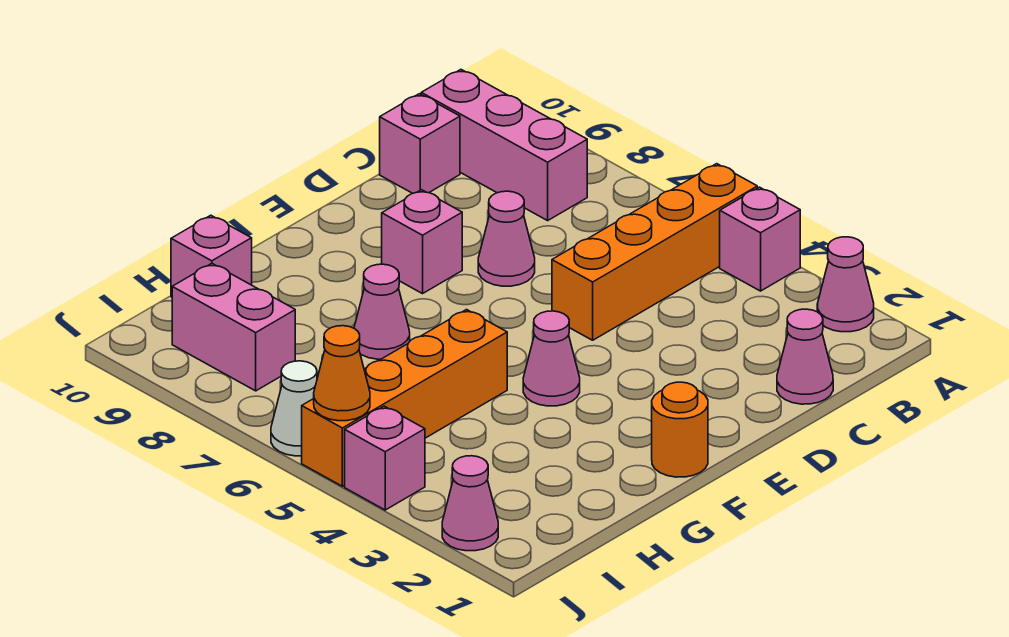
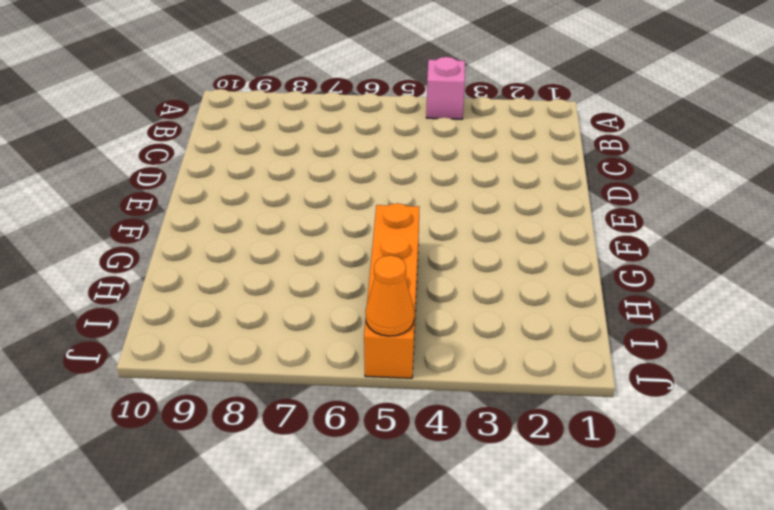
none -> pink 1x1 cone [817,237,874,332]
none -> orange 1x4 brick [552,164,757,340]
none -> pink 1x3 brick [421,70,587,221]

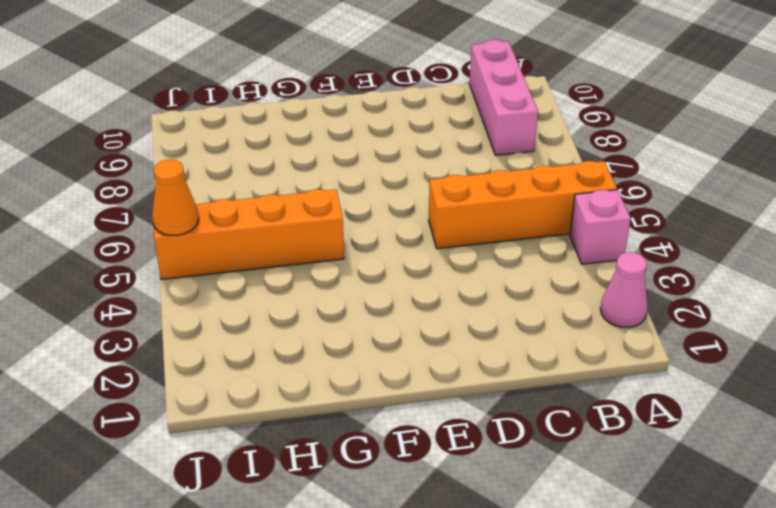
none -> pink 1x1 cone [777,309,833,404]
none -> pink 1x1 brick [380,94,460,193]
none -> pink 1x1 cone [478,191,535,286]

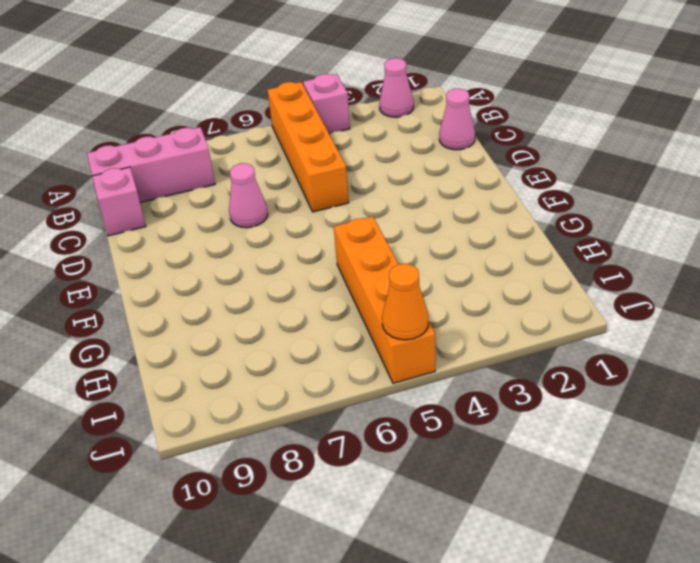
none -> pink 1x1 brick [382,190,462,294]
none -> orange 1x1 round brick [652,382,708,477]
none -> pink 1x1 cone [523,311,580,406]

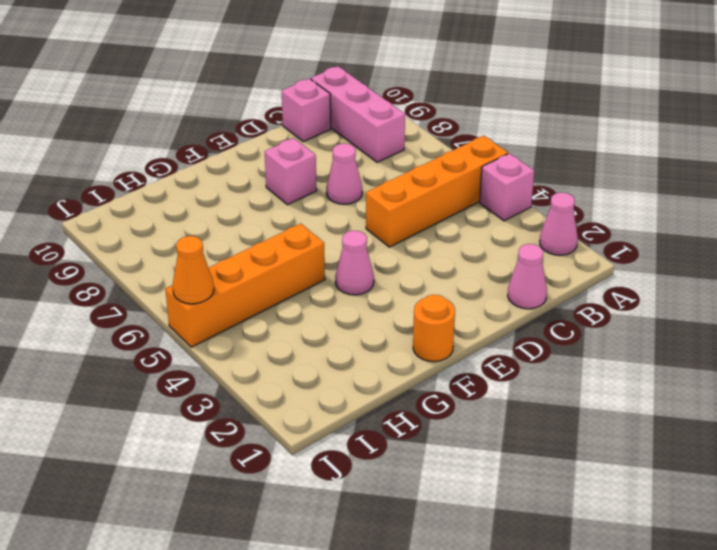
none -> pink 1x1 cone [354,264,410,359]
none -> pink 1x1 brick [171,215,252,297]
none -> pink 1x2 brick [172,263,295,391]

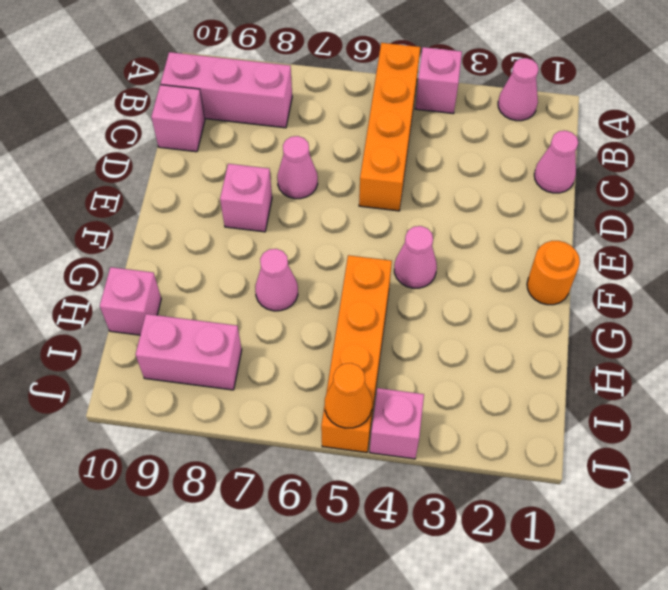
none -> pink 1x1 cone [442,456,498,551]
none -> white 1x1 cone [271,361,317,456]

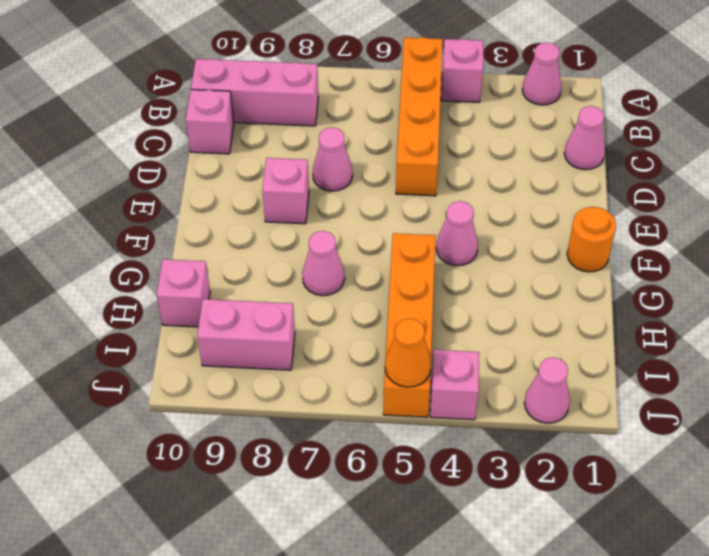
none -> white 1x1 cone [271,361,317,456]

